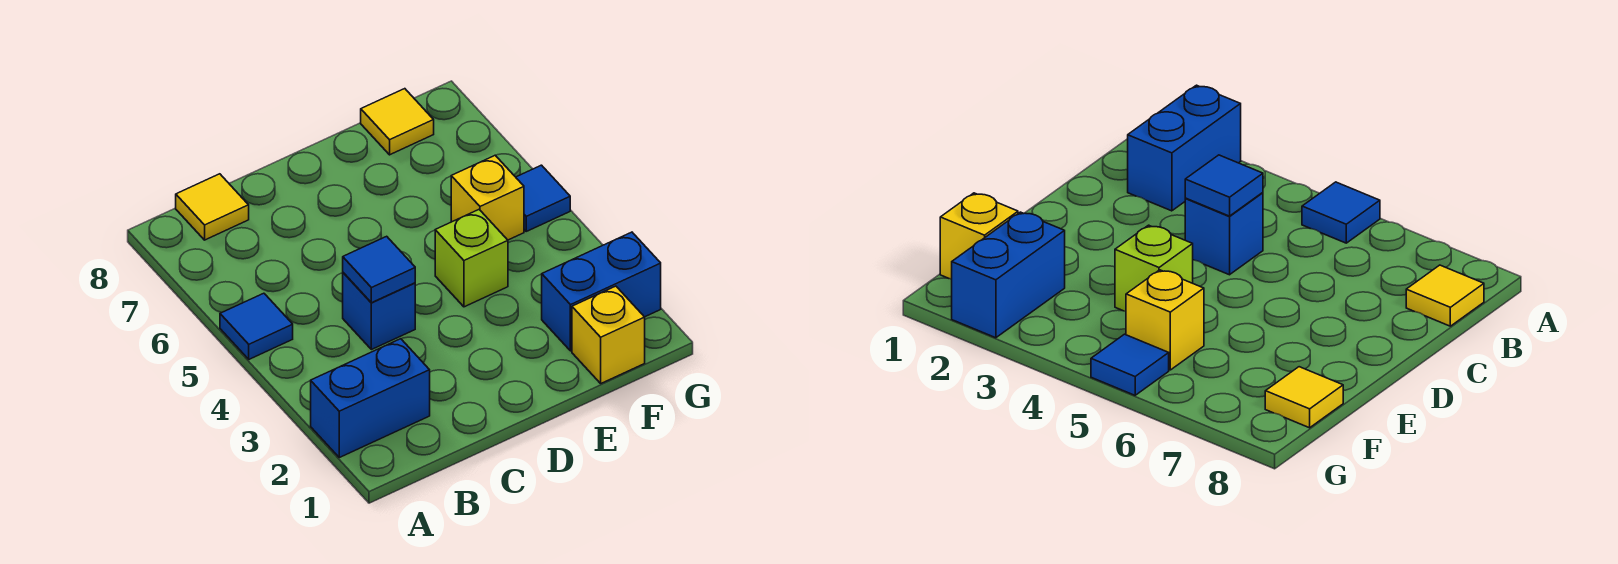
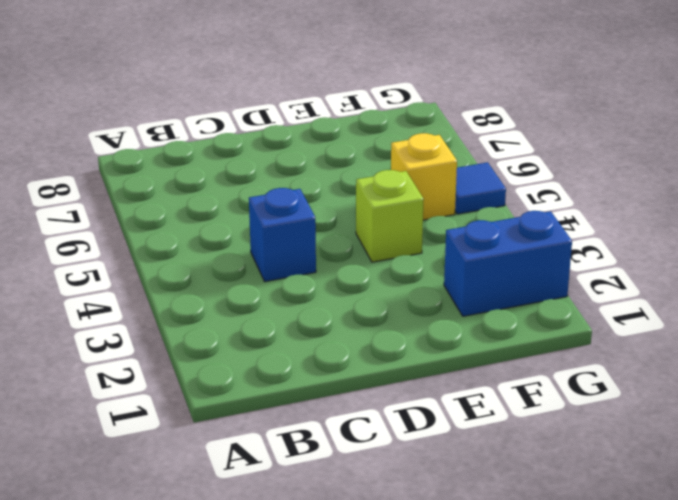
none -> blue 1x2 brick [311,339,430,457]
none -> blue 1x1 tile [220,293,293,359]

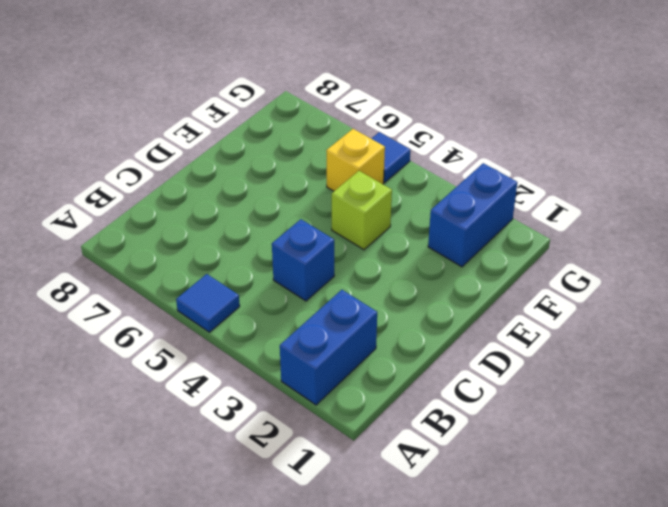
none -> yellow 1x1 tile [176,174,249,240]
none -> yellow 1x1 brick [572,286,645,383]

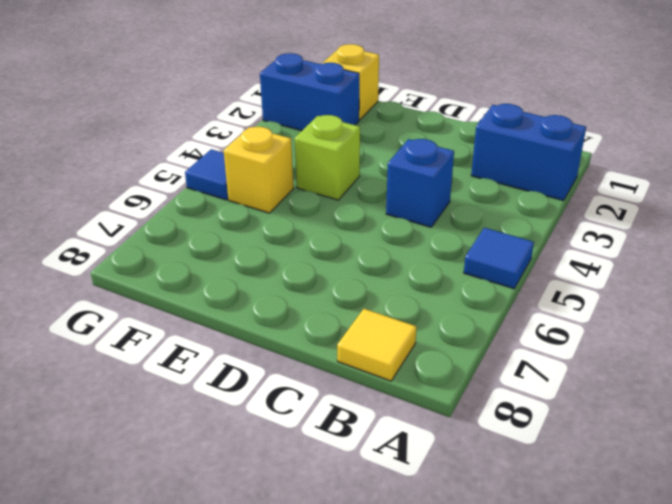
none -> yellow 1x1 tile [361,89,434,155]
none -> blue 1x1 tile [343,236,415,303]

